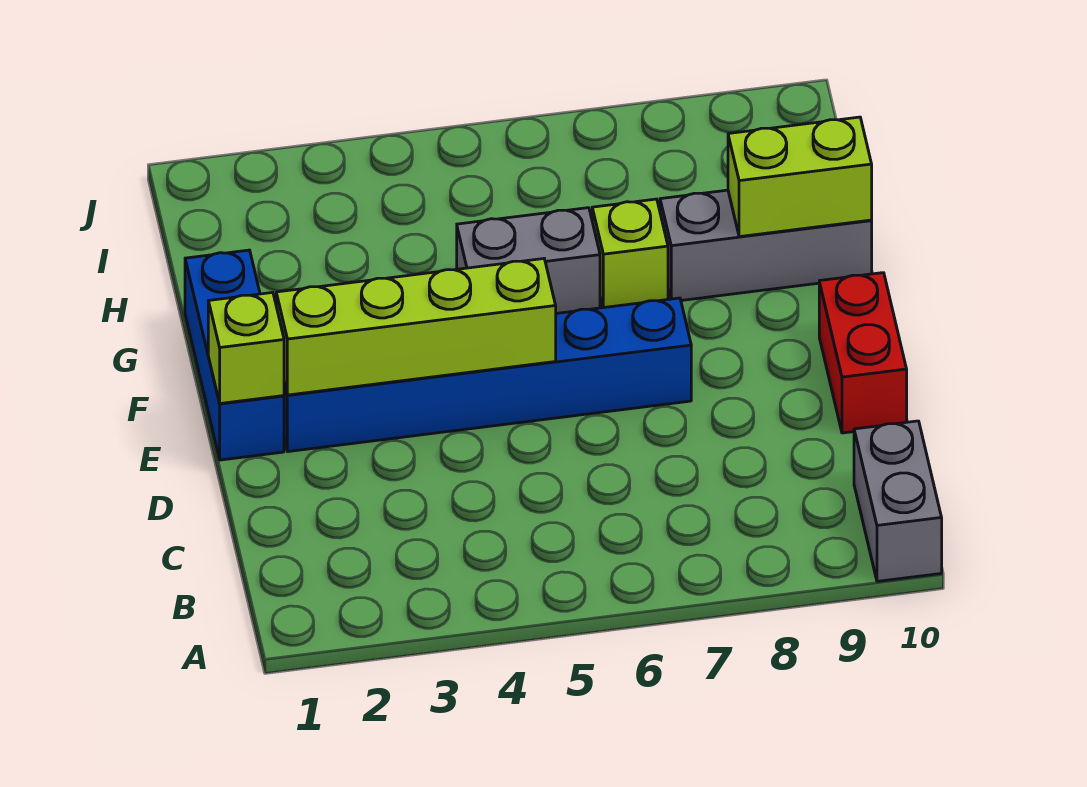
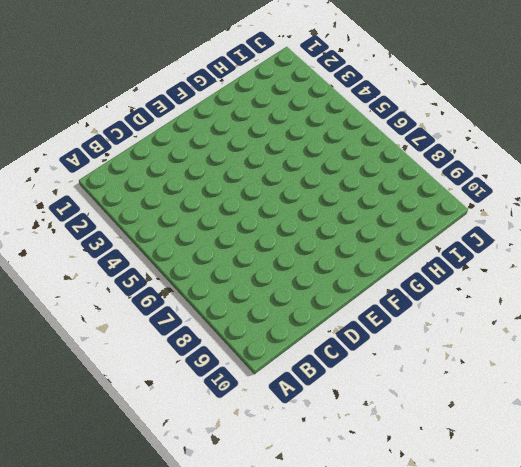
none -> grey 1x2 brick [854,421,942,581]
none -> red 1x2 brick [819,273,907,433]

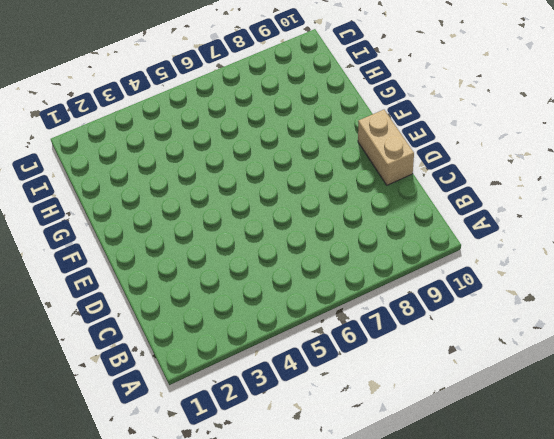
tan 1x2 brick [358,110,414,185] -> red 1x2 brick [819,273,907,433]
none -> grey 1x2 brick [854,421,942,581]
none -> blue 1x3 brick [185,250,284,460]

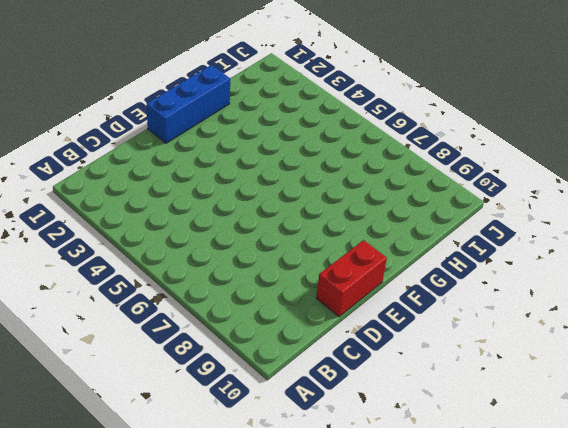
none -> grey 1x2 brick [854,421,942,581]
none -> blue 1x6 brick [284,298,691,452]

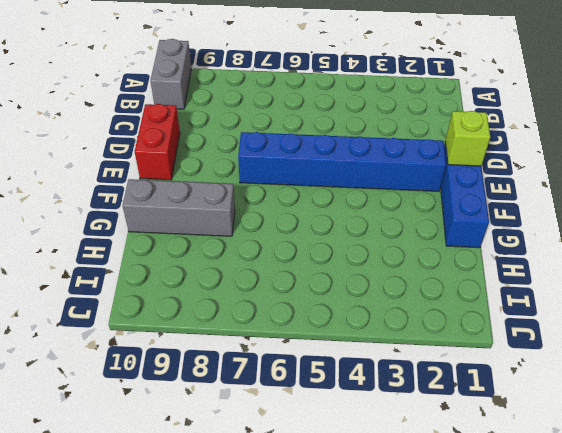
none -> grey 1x2 brick [457,208,600,313]
none -> lime 1x1 brick [592,199,668,308]

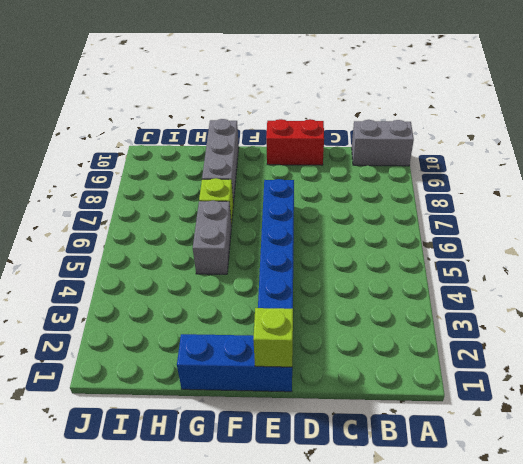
none -> lime 1x4 brick [276,259,556,395]
none -> lime 1x2 brick [728,117,872,237]

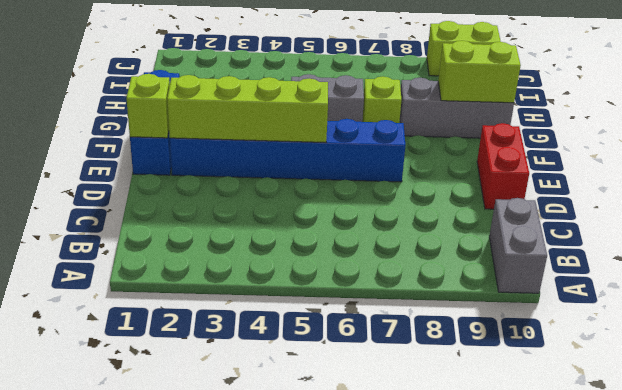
lime 1x2 brick [427,21,501,76] -> none

